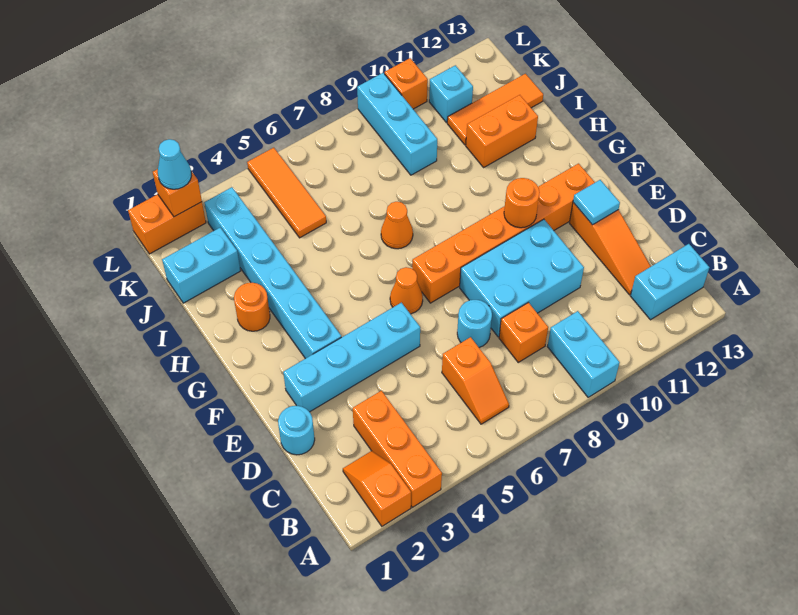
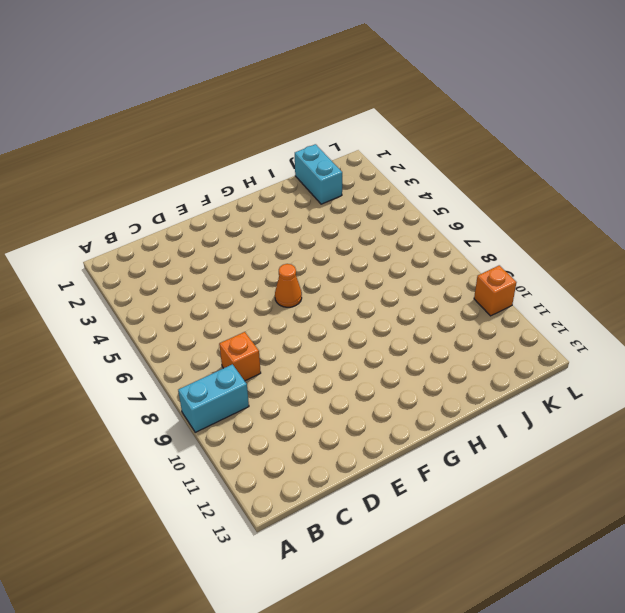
none -> orange 1x2 slope [343,451,411,526]
none -> orange 1x3 brick [353,390,442,507]
none -> orange 1x2 slope [442,337,509,424]

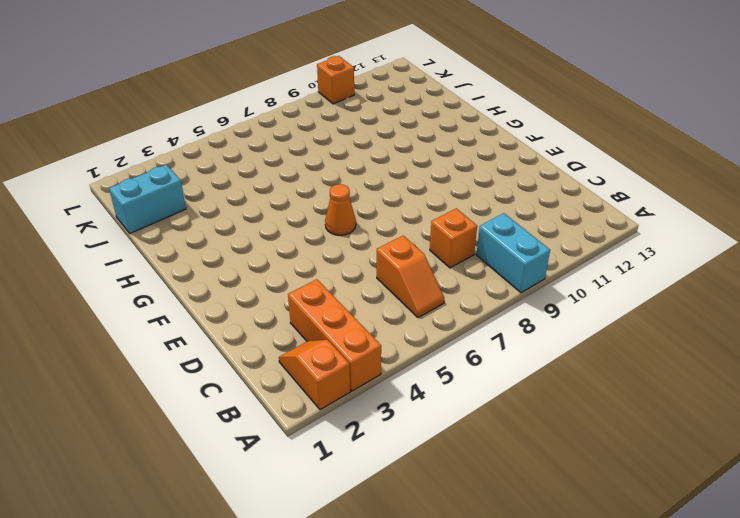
none -> cyan 1x2 brick [631,244,709,320]
none -> orange 1x3 slope [569,203,651,295]
none -> cyan 1x1 round brick [278,406,315,455]

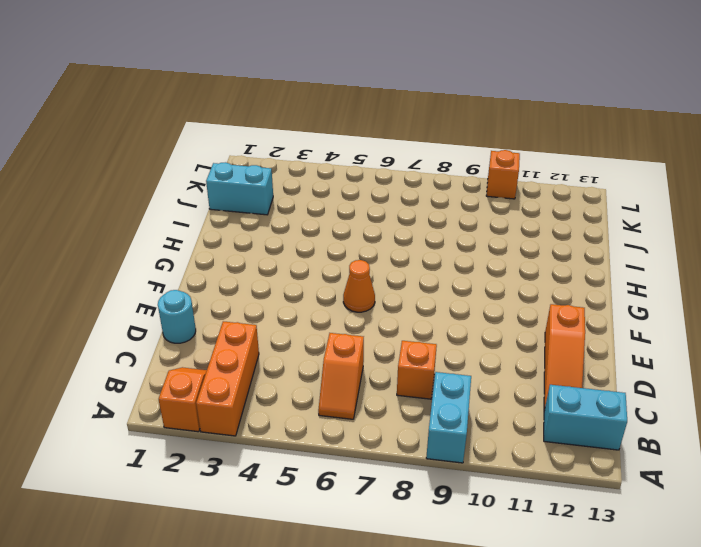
none -> cyan 1x1 round brick [457,300,492,347]
none -> cyan 2x3 brick [460,219,584,337]
none -> cyan 1x4 brick [283,303,420,412]

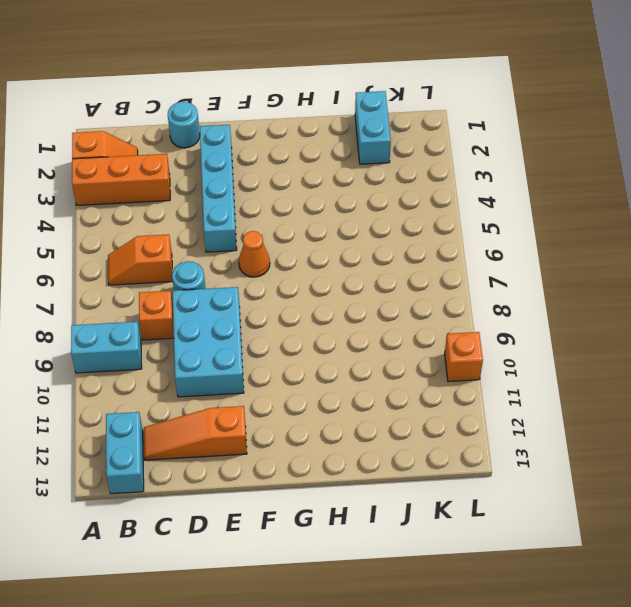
none -> cyan 1x6 brick [204,187,341,359]
none -> orange 1x6 brick [412,164,595,303]
none -> orange 1x1 round brick [234,283,270,331]

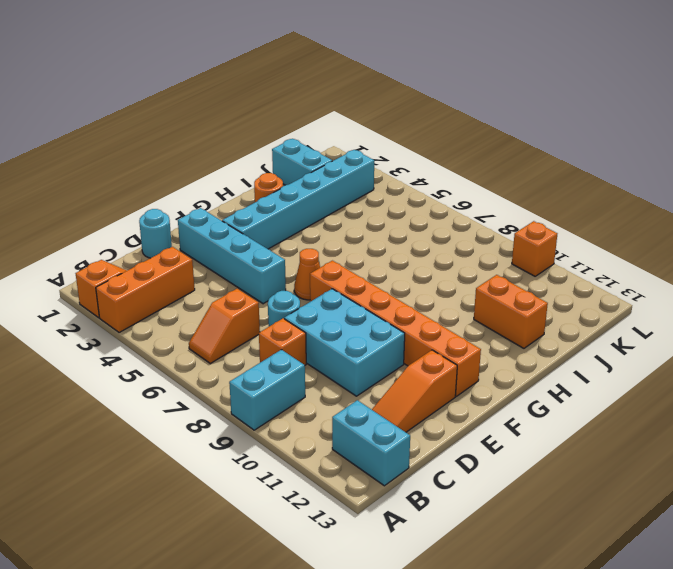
none -> orange 1x1 cone [381,202,413,249]
none -> orange 1x3 tile [247,148,326,238]
none -> cyan 1x3 brick [357,73,437,175]

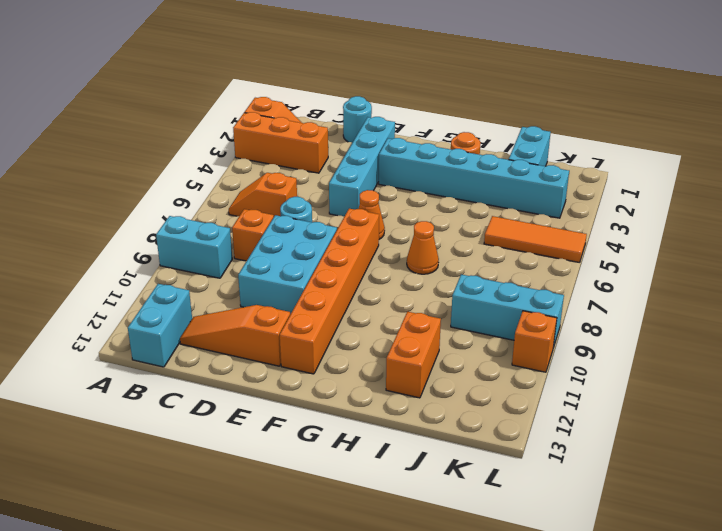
none -> orange 1x3 tile [447,74,543,145]
none -> cyan 1x1 brick [429,65,473,123]
none -> orange 1x2 brick [128,194,206,254]

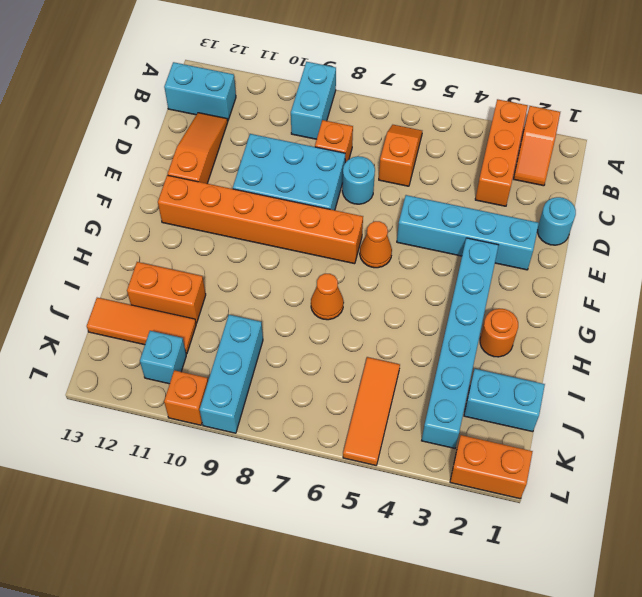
none -> cyan 1x1 tile [573,180,620,225]
none -> orange 1x1 round brick [504,178,540,228]
none -> orange 1x1 brick [153,169,202,217]

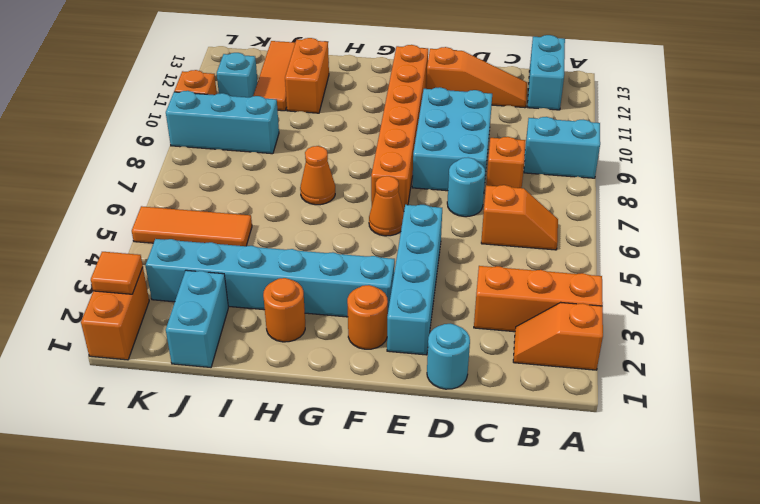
orange 1x1 round brick [347,285,388,349] -> orange 1x1 round brick moved to [504,178,540,228]
orange 1x1 tile [91,252,143,294] -> orange 1x1 brick [153,169,202,217]
none -> cyan 1x1 tile [573,180,620,225]
none -> cyan 1x1 cone [158,139,191,189]

